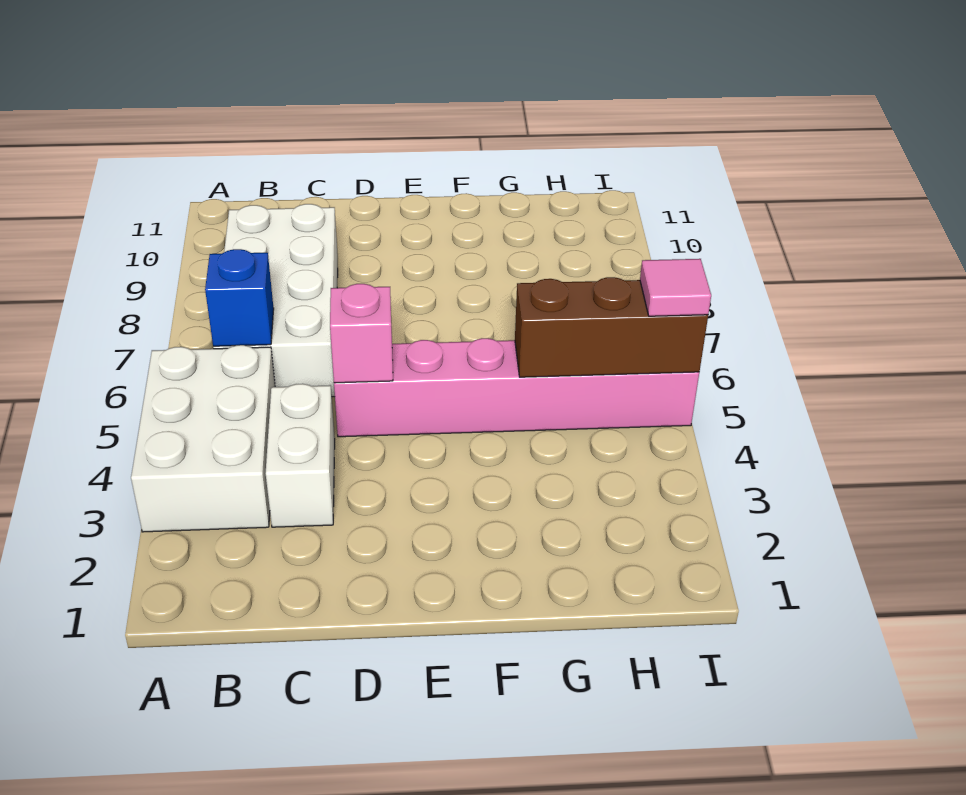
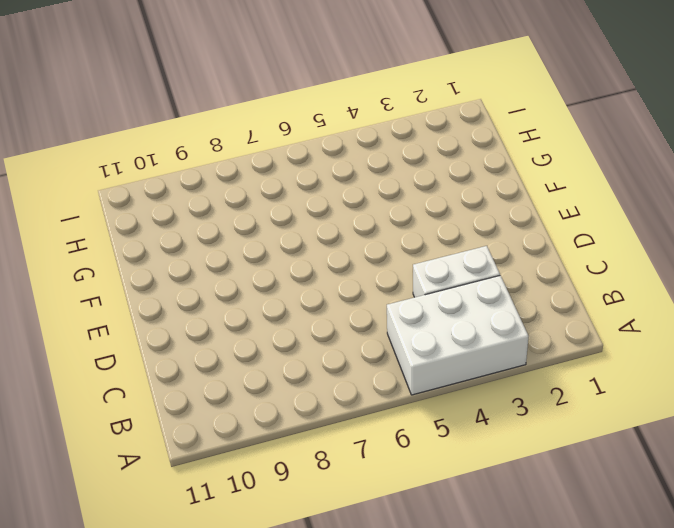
none -> white 2x4 brick [213,204,338,397]
none -> pink 1x6 brick [334,338,699,437]

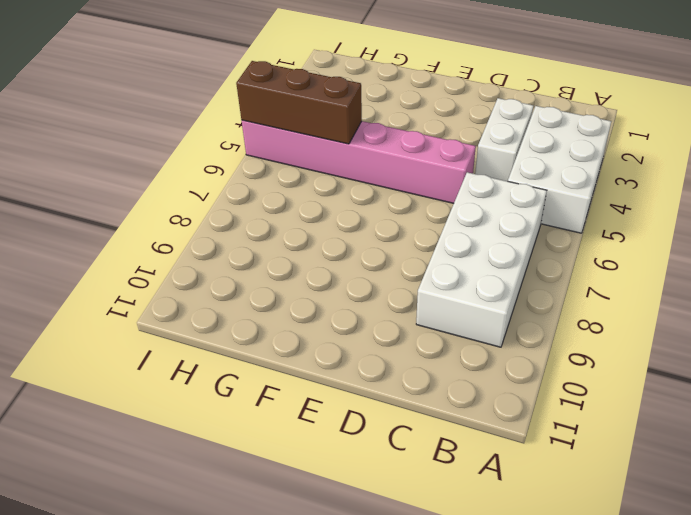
none -> blue 1x1 brick [205,249,274,346]
none -> pink 1x1 brick [330,284,393,383]

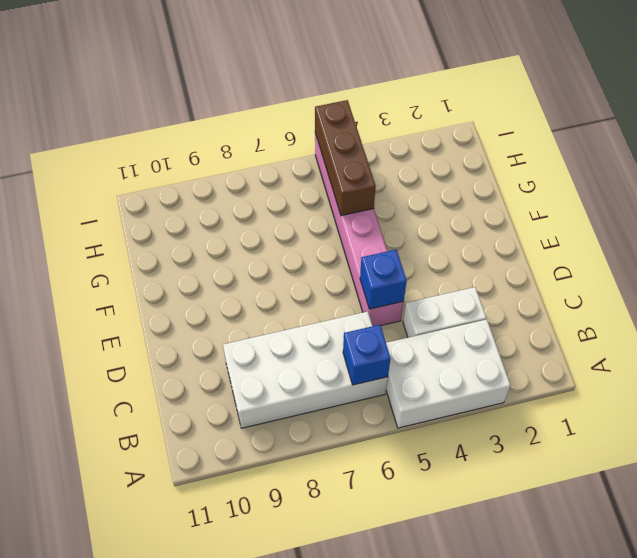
blue 1x1 brick [360,250,407,309] -> pink 1x1 brick [330,284,393,383]
none -> pink 1x1 tile [640,259,711,316]

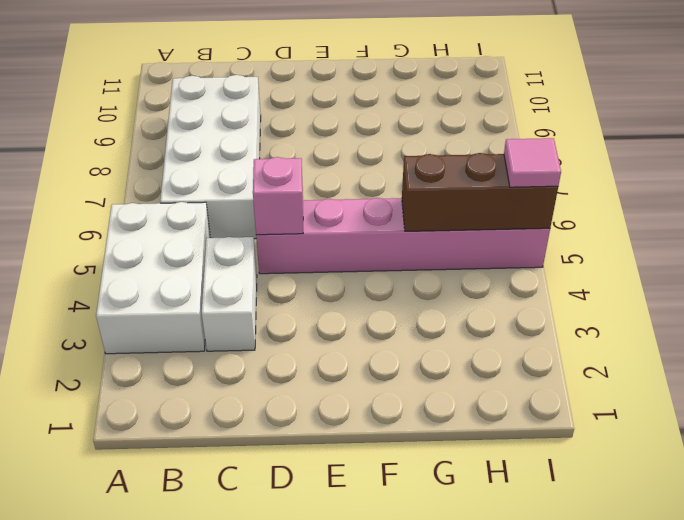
none -> blue 1x1 brick [205,249,274,346]

